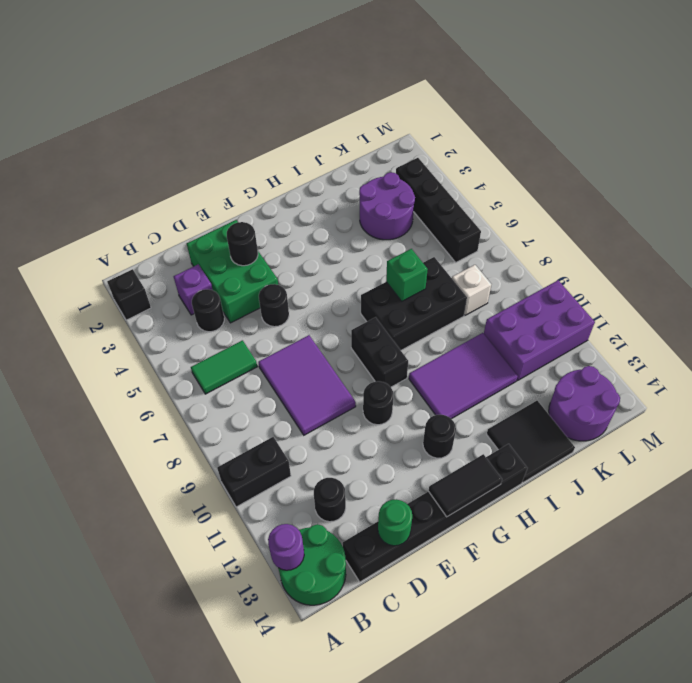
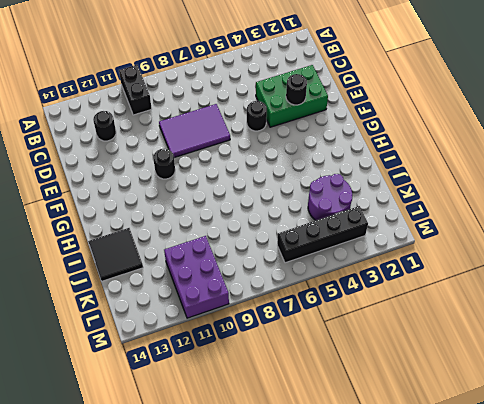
none -> black 1x1 brick [107,269,151,320]
none -> green 2x2 round brick [278,524,346,605]
none -> green 1x2 tile [191,340,257,394]

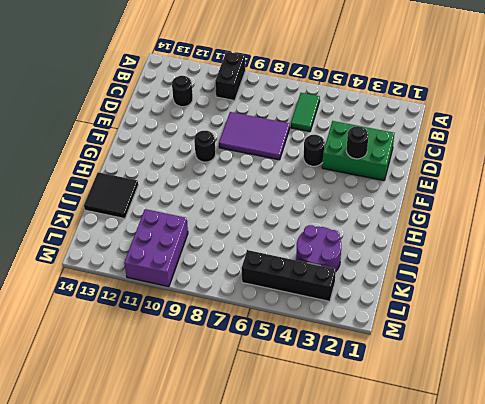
none -> black 1x1 brick [107,269,151,320]
none -> green 2x2 round brick [278,524,346,605]
none -> purple 1x1 brick [174,264,213,315]

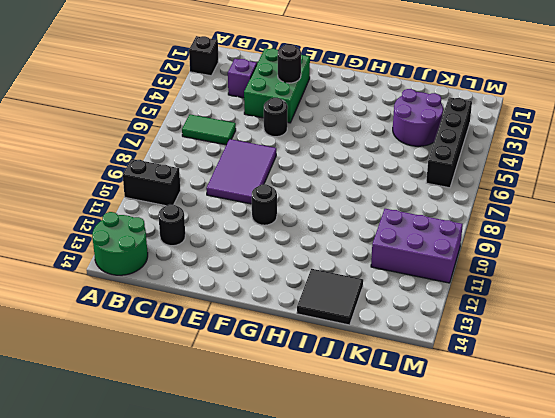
none -> black 1x1 round brick [192,289,224,332]
none -> black 1x6 brick [342,444,527,582]
none -> black 1x2 brick [351,317,408,387]

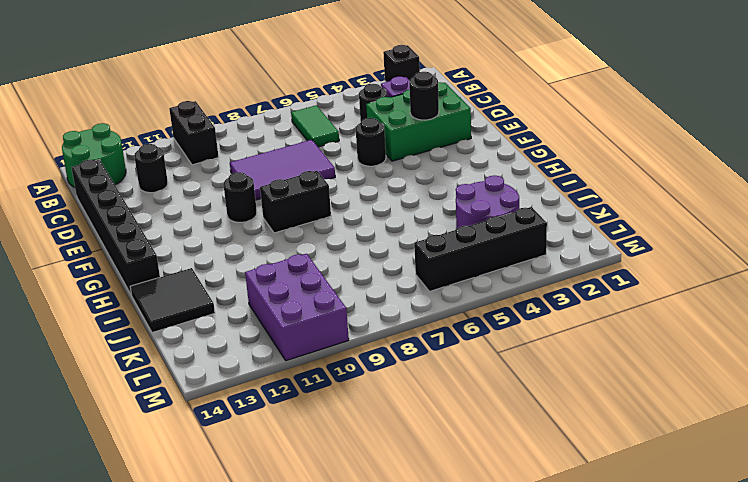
none -> black 1x1 round brick [423,415,456,458]
none -> black 2x3 brick [361,257,467,350]
none -> purple 2x3 tile [409,333,518,419]

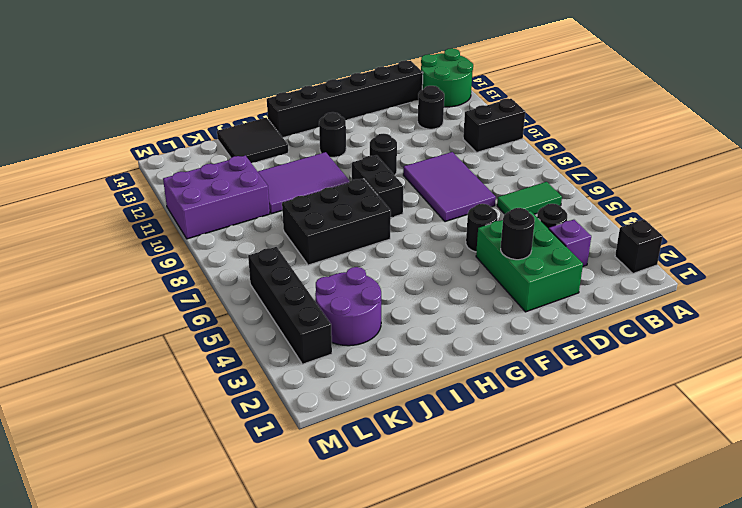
none -> white 1x1 brick [452,265,491,315]
none -> purple 2x2 round brick [549,366,620,441]
none -> purple 1x1 round brick [268,524,304,570]

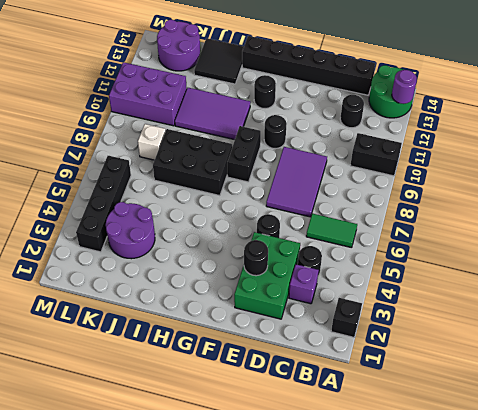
none -> green 1x1 round brick [378,499,412,546]
none -> black 1x2 tile [429,454,502,517]
none -> green 1x1 brick [386,249,428,301]

